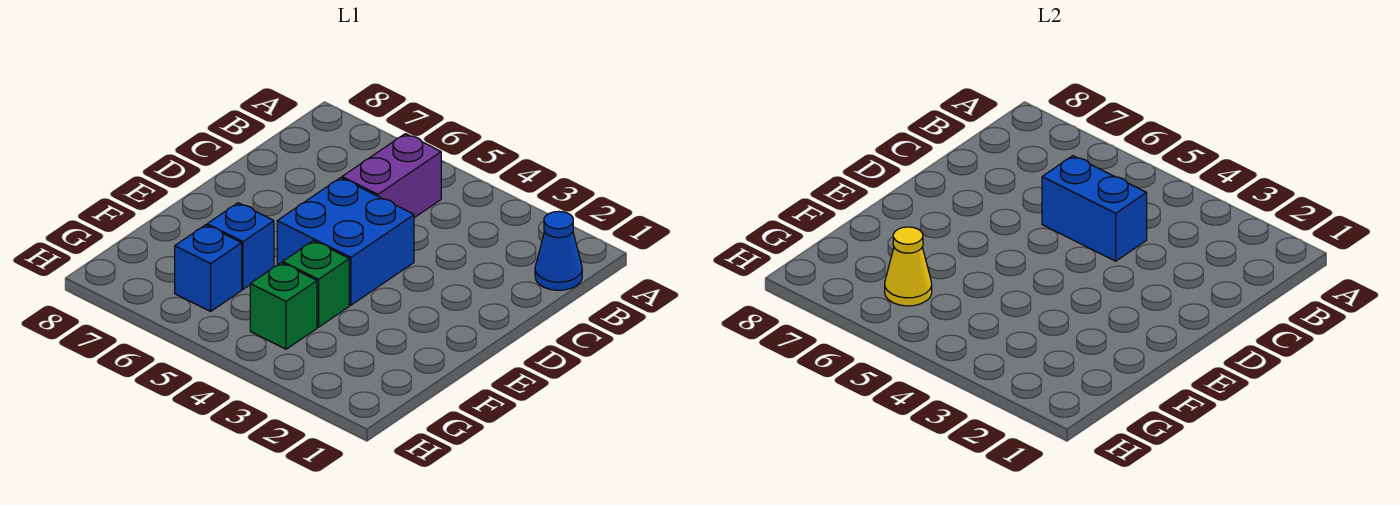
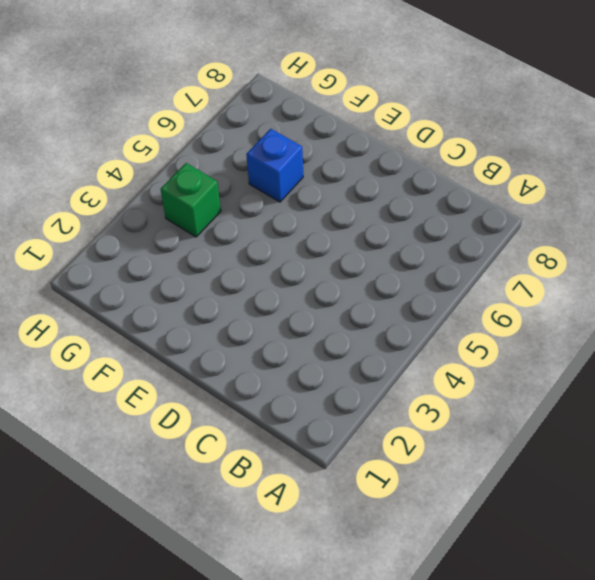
none -> blue 1x1 cone [535,211,582,290]
none -> purple 1x2 brick [342,134,441,218]

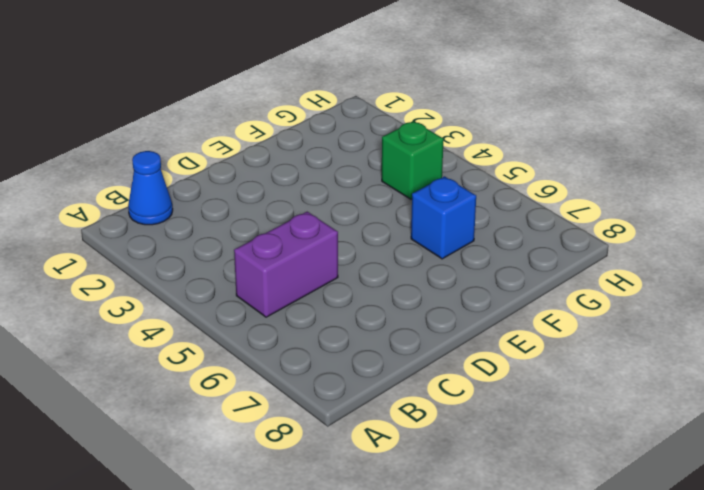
none -> blue 2x2 brick [277,178,414,305]
none -> green 1x1 brick [283,241,349,327]

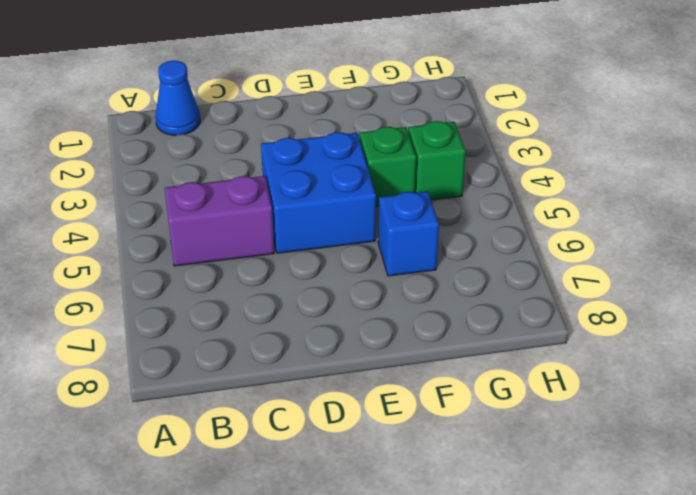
none -> blue 1x1 brick [175,225,242,311]
none -> blue 1x2 brick [1042,156,1147,261]

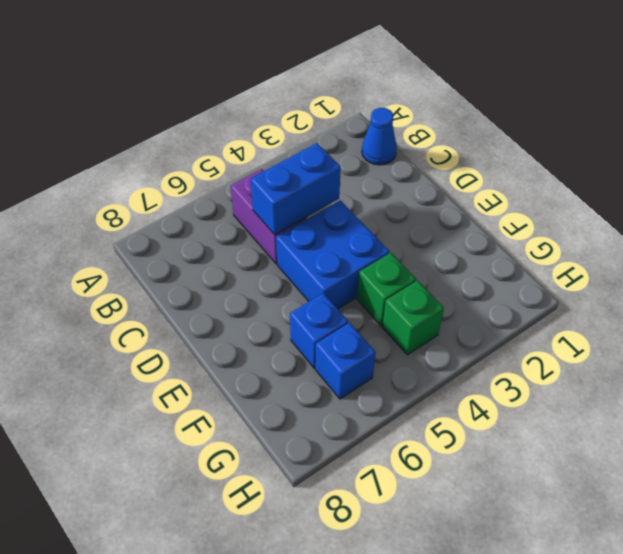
none -> yellow 1x1 cone [885,227,932,306]

